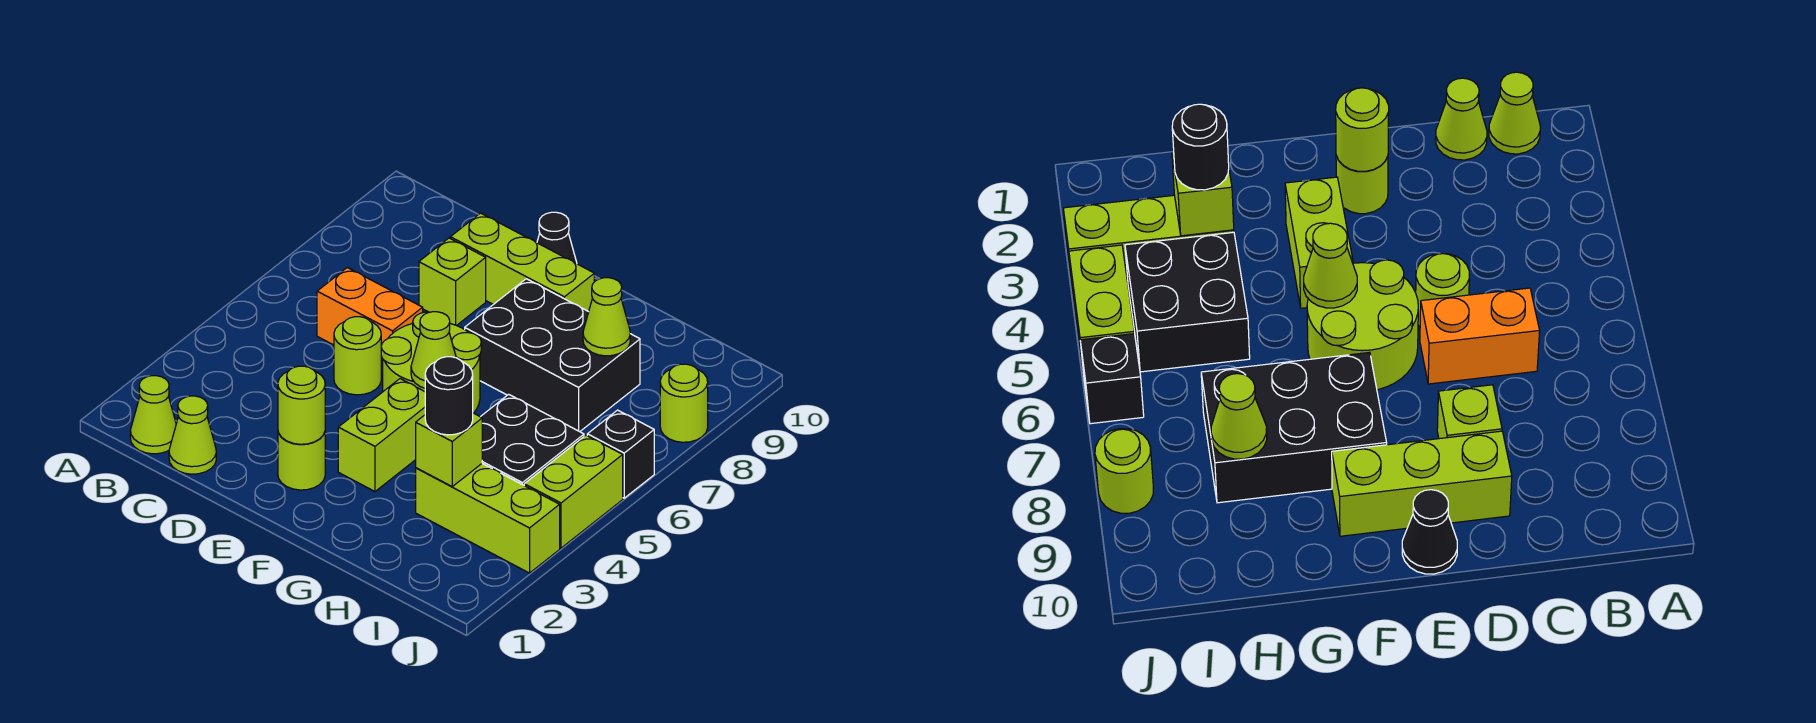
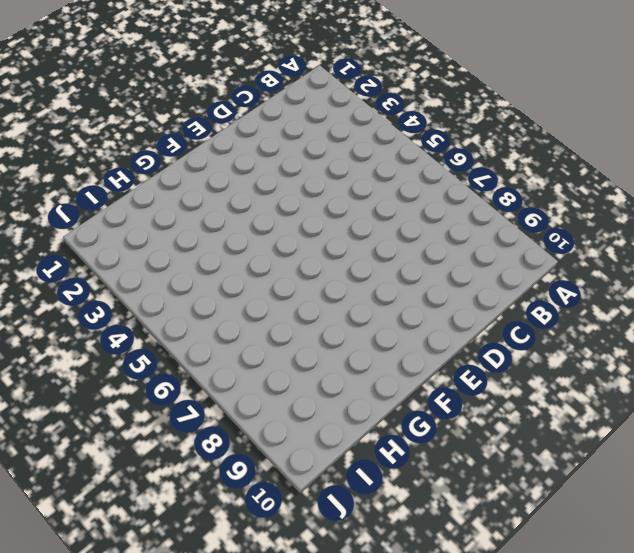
none -> lime 1x1 cone [130,376,176,454]
none -> lime 1x1 cone [169,396,216,474]
none -> orange 1x2 brick [317,268,423,371]

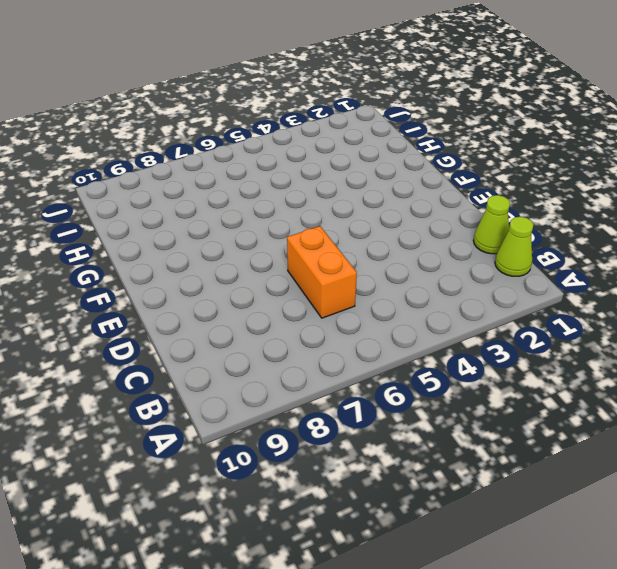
none -> lime 1x1 round brick [334,317,381,395]
none -> lime 1x1 brick [419,238,486,326]
none -> lime 1x3 brick [450,213,594,312]

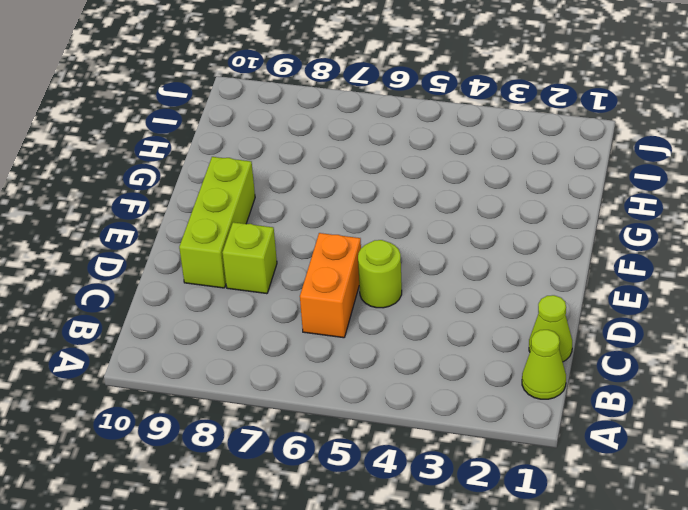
none -> lime 1x1 round brick [278,432,325,490]
none -> lime 2x2 round brick [381,312,481,413]
none -> black 1x1 cone [537,212,577,264]

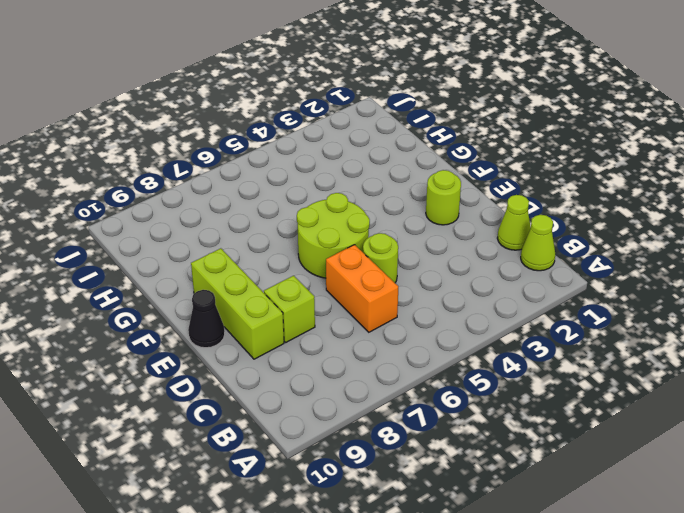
none -> lime 1x2 brick [338,379,425,491]
none -> black 2x3 brick [465,279,640,432]
none -> lime 1x3 brick [416,464,560,573]

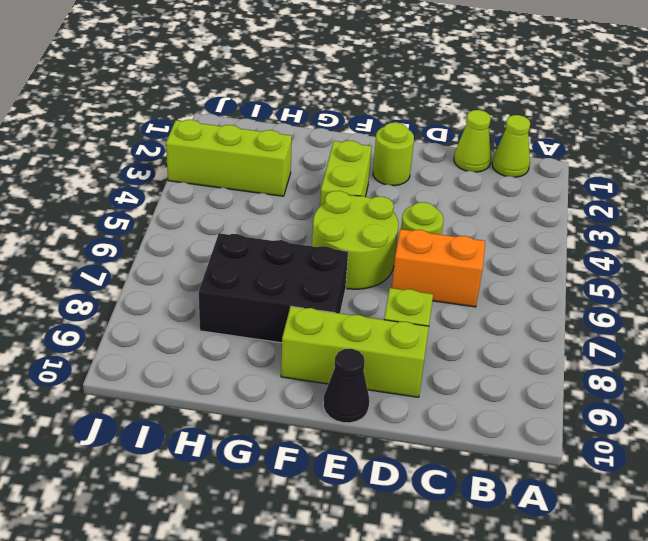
none -> black 2x2 brick [481,394,584,485]
none -> lime 1x2 brick [524,435,623,548]
none -> black 1x1 brick [587,410,654,498]

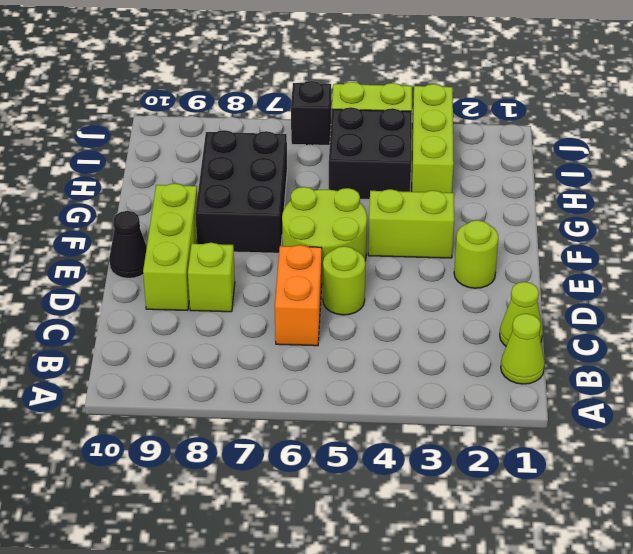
none -> lime 1x1 round brick [660,364,708,442]
none -> lime 1x1 round brick [278,366,325,444]
none -> lime 1x1 cone [411,312,456,388]

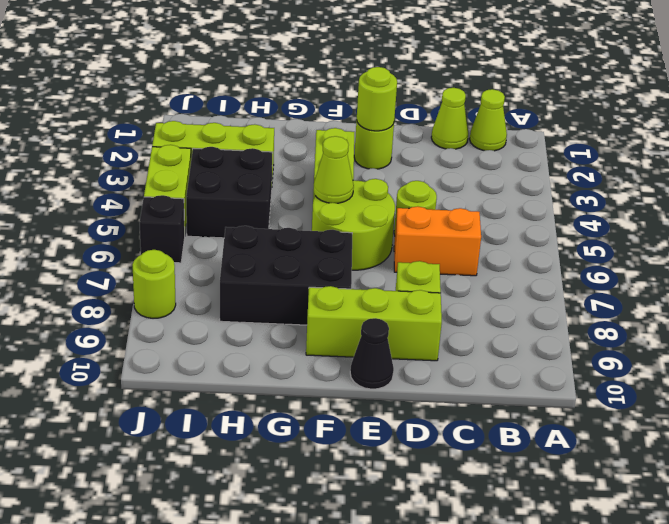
none -> lime 1x1 brick [416,413,482,486]
none -> lime 1x1 cone [583,278,630,356]
none -> black 1x1 round brick [425,357,473,435]

